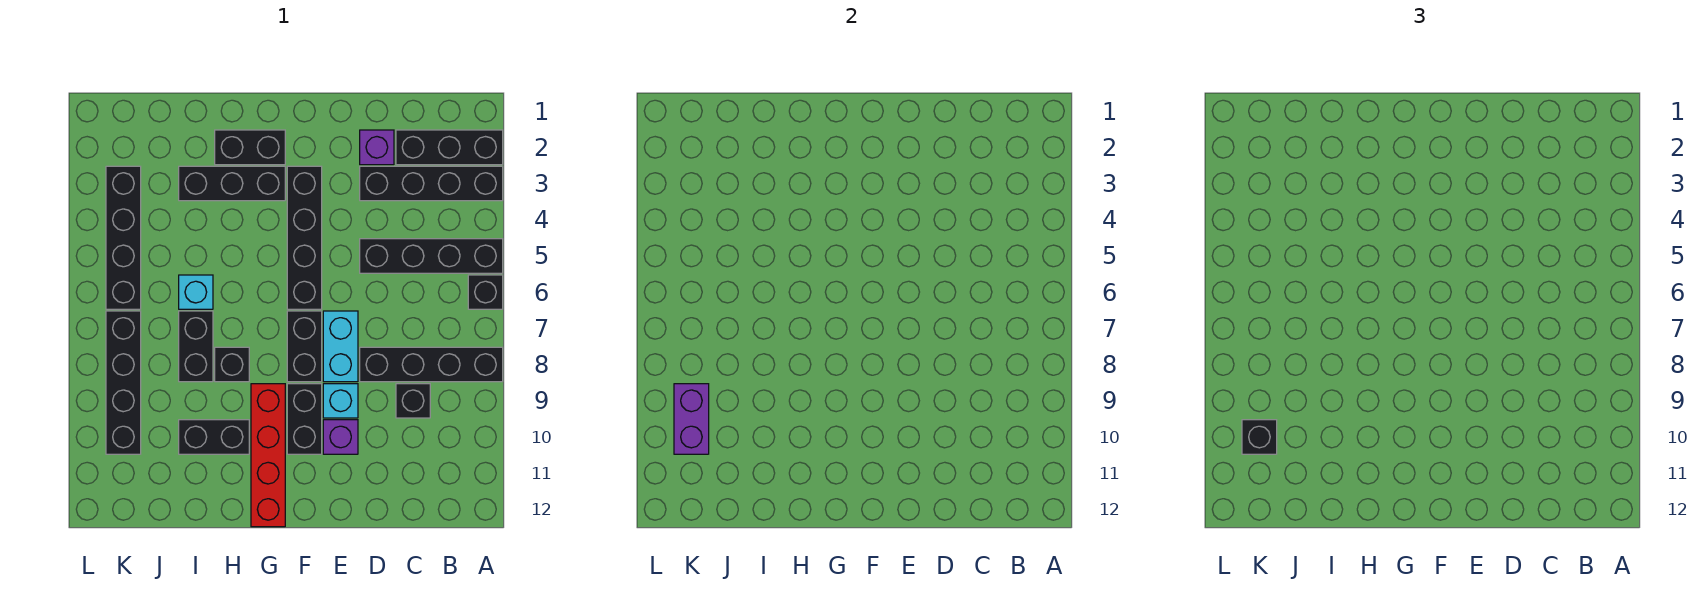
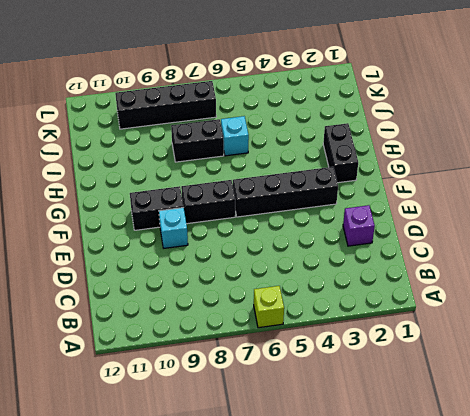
lime 1x1 brick [254,286,284,328] -> black 1x1 brick [468,275,503,309]
none -> black 1x3 brick [396,130,503,165]
none -> black 1x4 brick [360,166,503,201]
none -> black 1x4 brick [360,239,503,273]

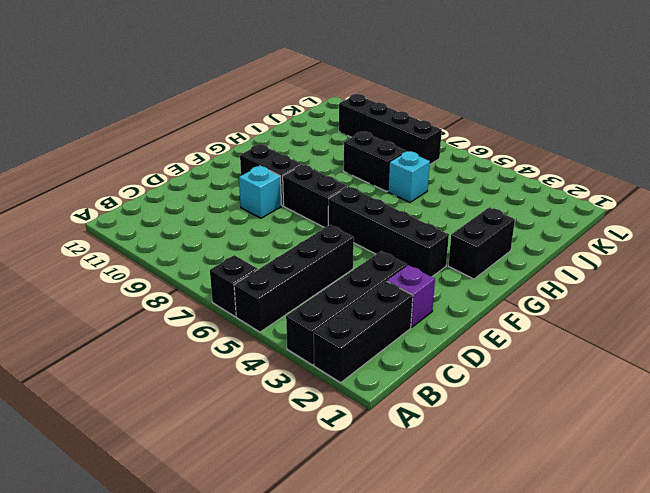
none -> black 1x4 brick [360,347,503,382]
none -> black 1x1 brick [396,384,430,418]
none -> cyan 1x2 brick [323,311,358,382]

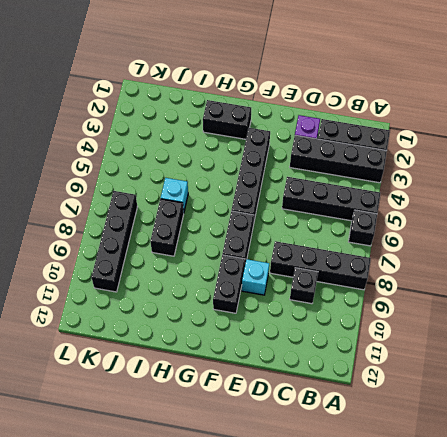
none -> cyan 1x2 brick [323,311,358,382]
none -> purple 1x1 brick [323,420,358,454]
none -> black 1x3 brick [179,166,285,201]

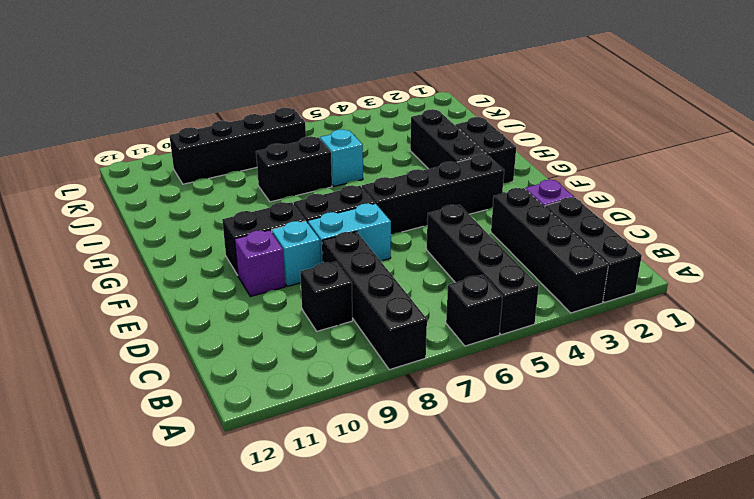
none -> red 1x4 brick [251,384,285,527]
none -> black 1x1 brick [215,347,249,382]
none -> black 1x2 brick [179,420,249,454]

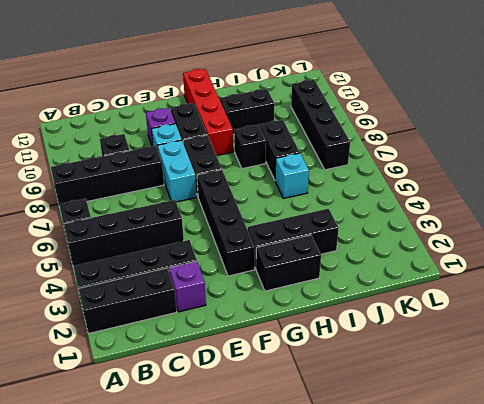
none -> black 1x4 brick [106,166,141,309]
none -> purple 1x2 brick [674,384,709,454]
none -> black 1x1 brick [1242,420,1277,454]

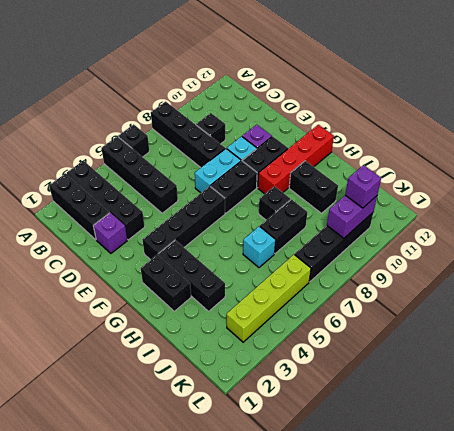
lime 1x4 brick [227,255,311,342] -> black 1x4 brick [106,166,141,309]
purple 1x1 brick [345,165,381,208] -> black 1x1 brick [1242,420,1277,454]

